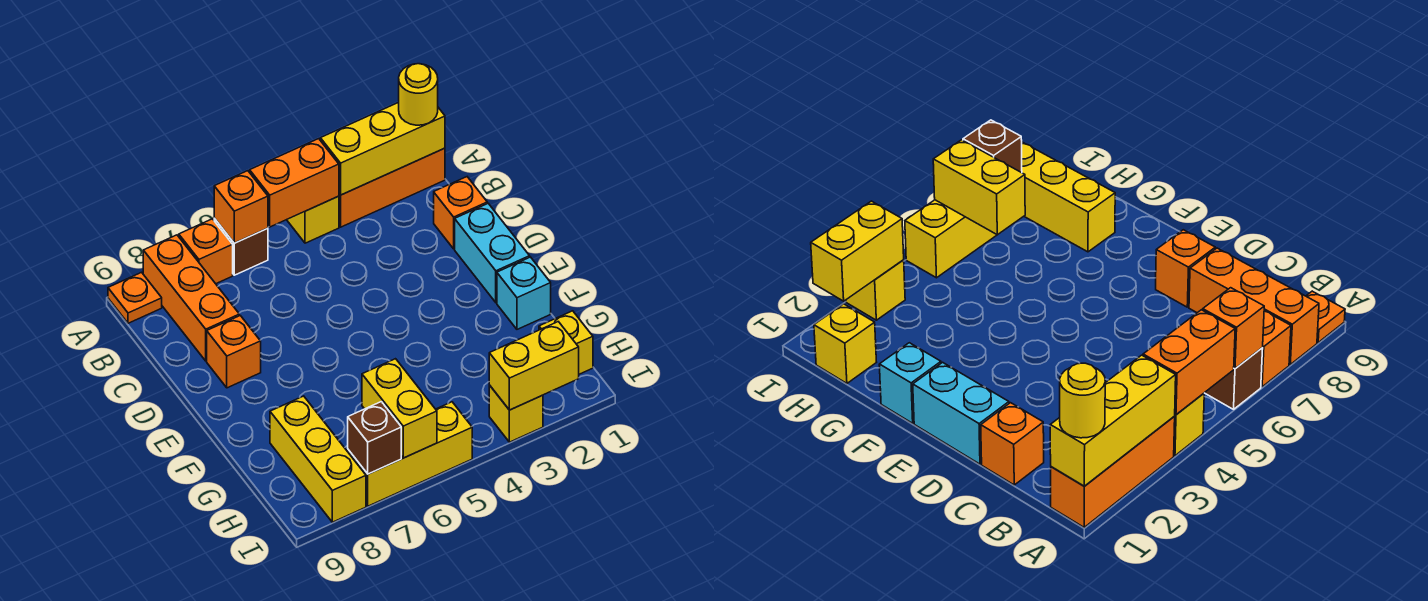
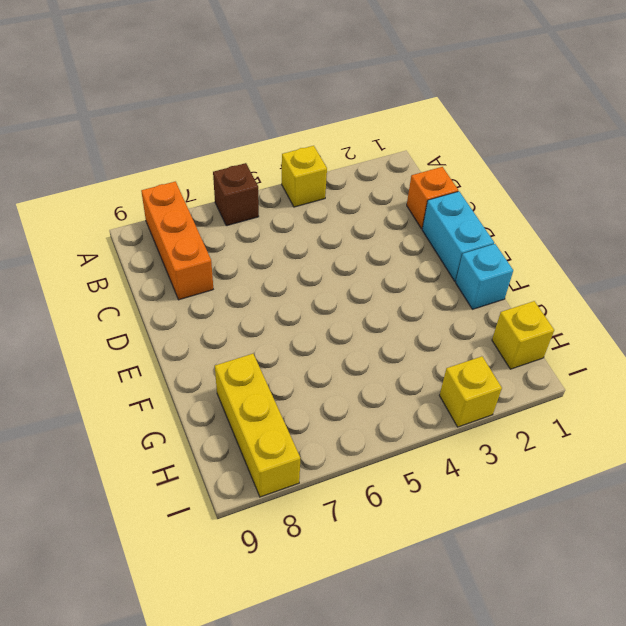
none -> orange 1x3 brick [339,148,445,227]
none -> orange 1x1 brick [179,219,233,284]
none -> orange 1x1 plate [108,272,162,323]

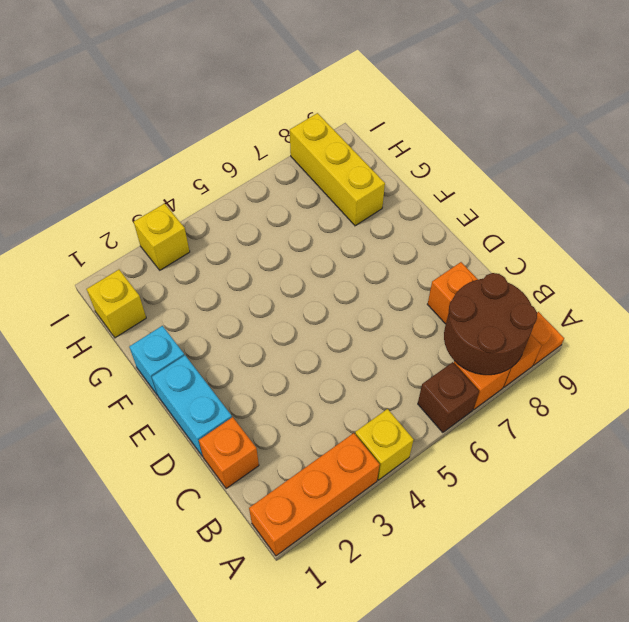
brown 2x2 round brick [444,273,537,375] -> none
none -> orange 1x1 brick [207,316,261,388]
none -> yellow 1x3 brick [348,402,472,506]
none -> yellow 1x3 brick [320,102,445,195]

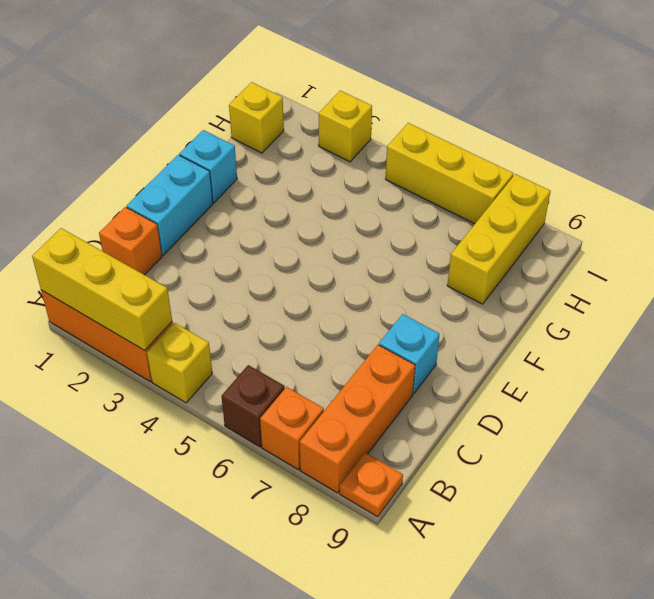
cyan 1x1 brick [379,314,440,394] -> orange 1x1 brick [207,316,261,388]
none -> orange 1x2 brick [250,139,339,227]
none -> orange 1x1 brick [214,171,268,243]
none -> yellow 1x2 brick [362,359,437,458]

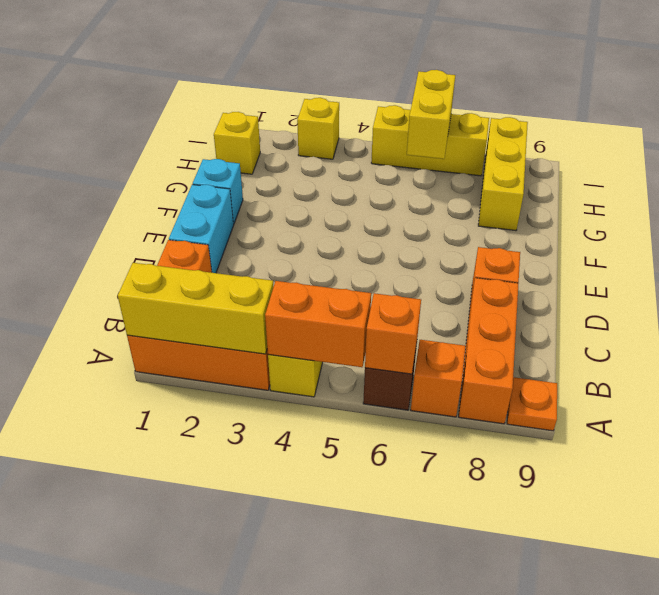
none -> yellow 1x2 brick [489,322,579,410]
none -> brown 1x1 brick [348,402,401,474]
none -> yellow 1x1 round brick [399,64,438,125]

